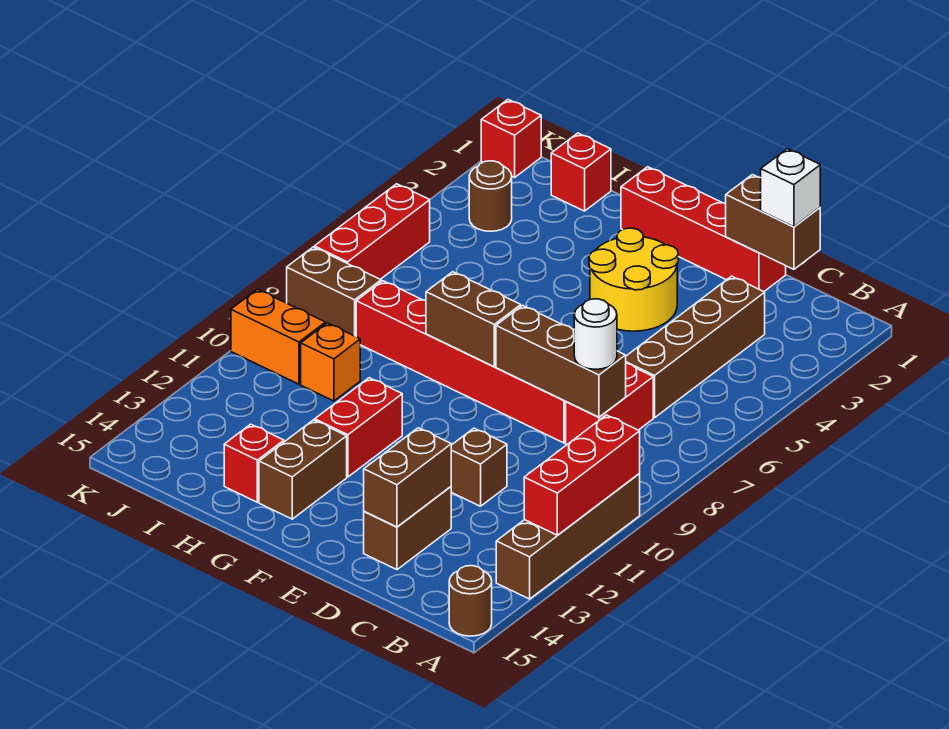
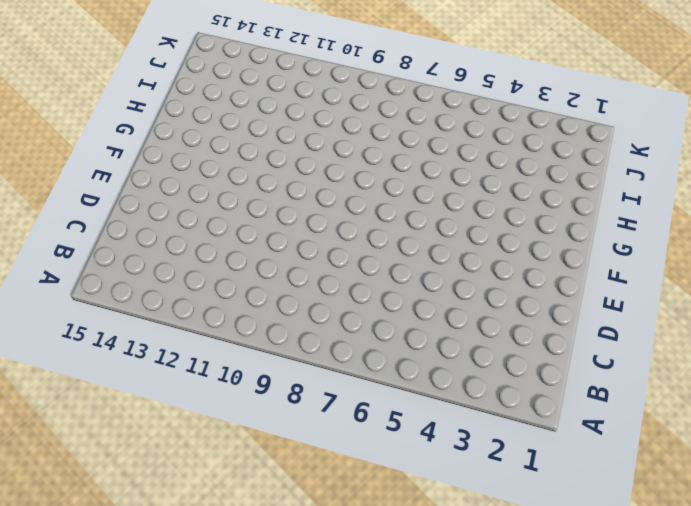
none -> brown 1x4 brick [496,474,640,599]
none -> brown 1x1 round brick [449,566,492,636]
none -> brown 1x4 brick [626,276,765,418]

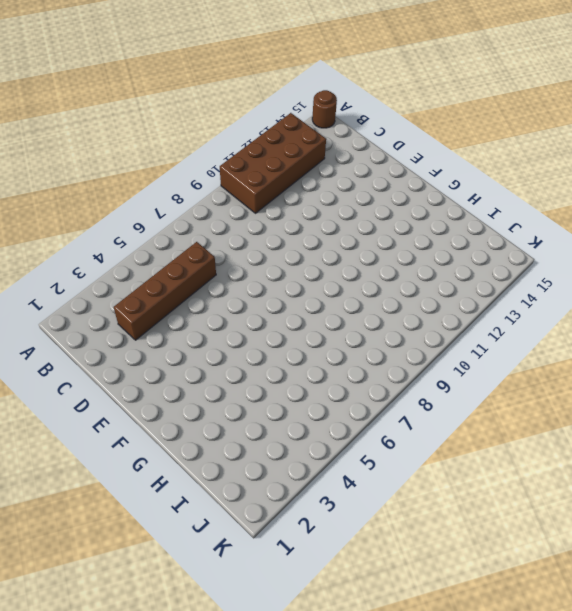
brown 2x4 brick [220,113,326,213] -> brown 1x4 brick [496,474,640,599]
none -> red 1x2 brick [566,363,653,444]
none -> red 1x4 brick [621,167,786,292]
none -> red 1x6 brick [356,281,566,443]

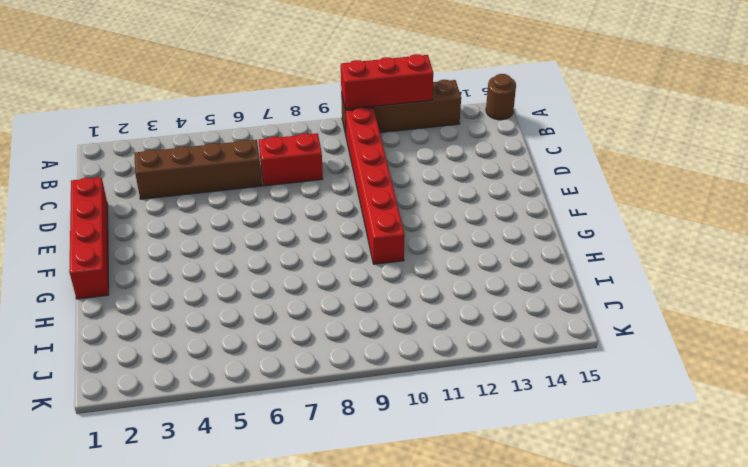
red 1x6 brick [345,107,405,264] -> red 1x6 brick moved to [356,281,566,443]
none -> brown 1x1 brick [451,428,507,506]
none -> brown 1x2 brick [364,487,451,570]
none -> yellow 2x2 round brick [589,228,678,331]

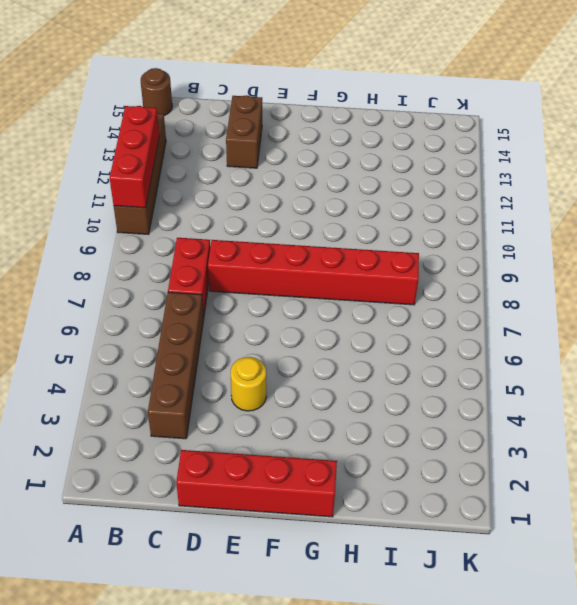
yellow 1x1 round brick [230,357,266,411] -> yellow 2x2 round brick [589,228,678,331]
none -> brown 1x1 brick [451,428,507,506]
none -> red 1x2 brick [315,378,402,477]
none -> brown 1x2 brick [259,420,347,519]

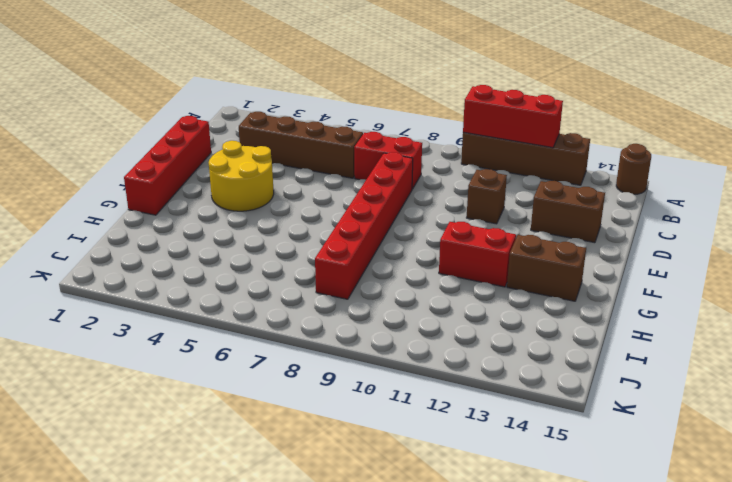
none -> red 1x1 brick [224,424,284,502]
none -> red 1x1 brick [551,133,611,211]
none -> orange 1x1 brick [301,323,360,401]

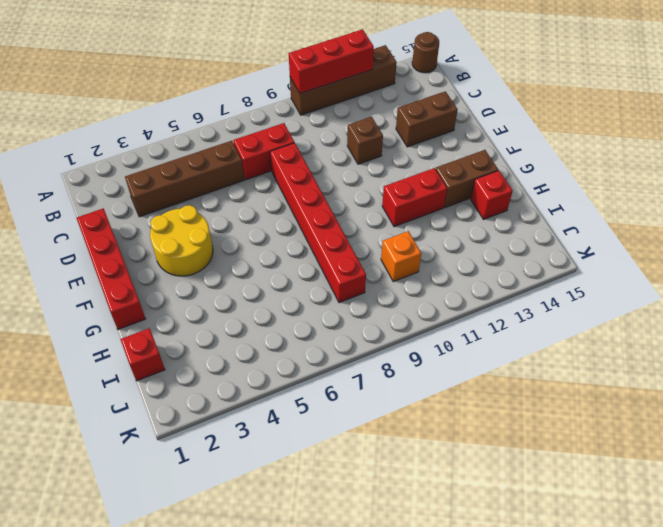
none -> brown 1x1 round brick [469,161,512,231]
none -> brown 1x2 brick [287,247,381,337]
none -> orange 1x2 brick [231,289,325,384]

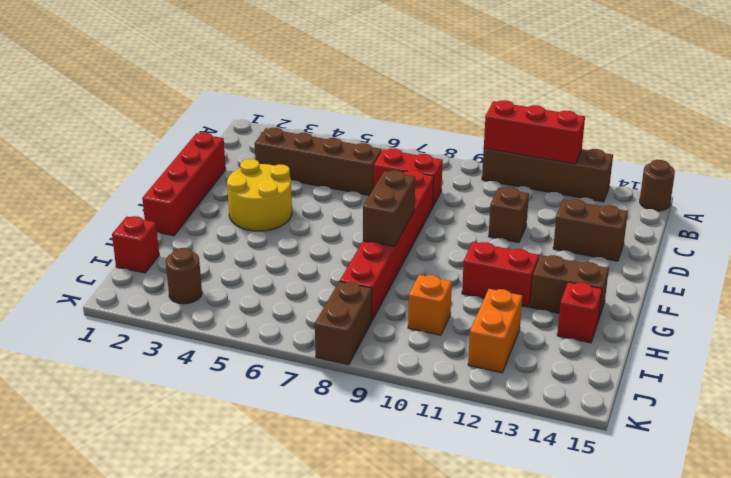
orange 1x2 brick [468,289,522,373] -> orange 1x2 brick moved to [231,289,325,384]
none -> red 1x1 brick [481,100,541,177]
none -> red 1x3 brick [314,184,430,279]
none -> brown 1x2 brick [726,175,820,269]

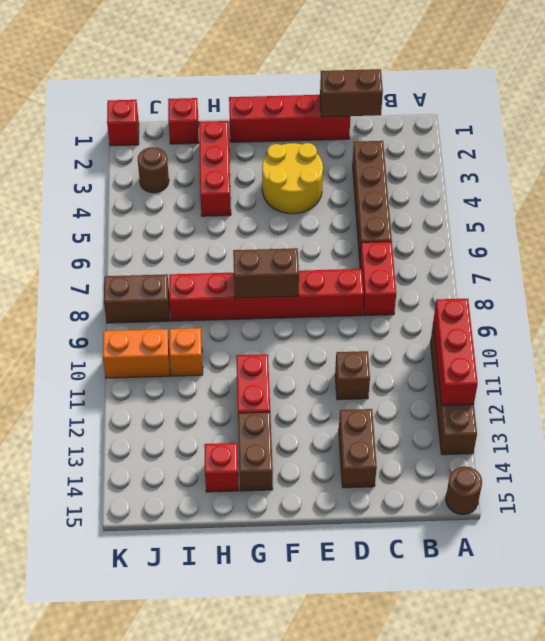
red 1x3 brick [199,121,231,216] -> red 1x3 brick moved to [314,184,430,279]
none -> brown 1x3 brick [496,305,626,417]
none -> brown 1x2 brick [364,428,451,527]
none -> white 1x1 brick [761,149,820,227]

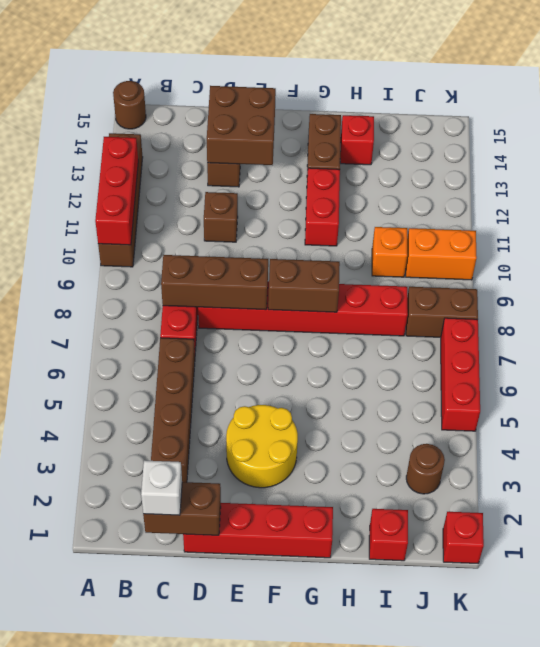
brown 2x2 brick [207,86,276,165] -> brown 1x2 brick [364,428,451,527]
none -> white 1x1 round brick [574,299,617,369]

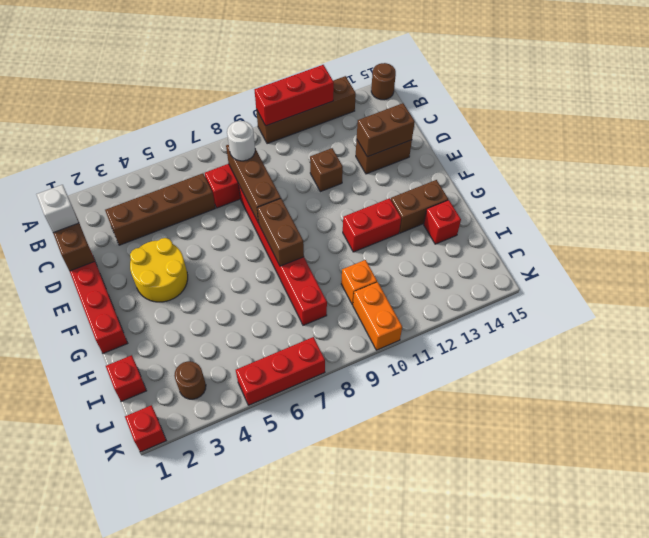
none -> brown 1x2 brick [287,247,381,337]

